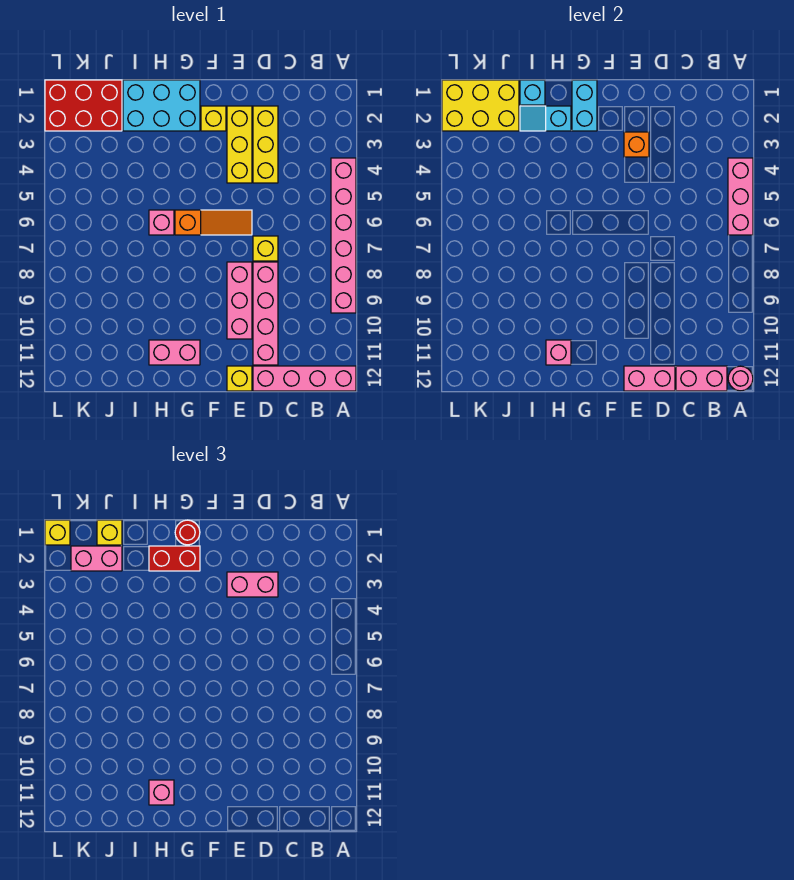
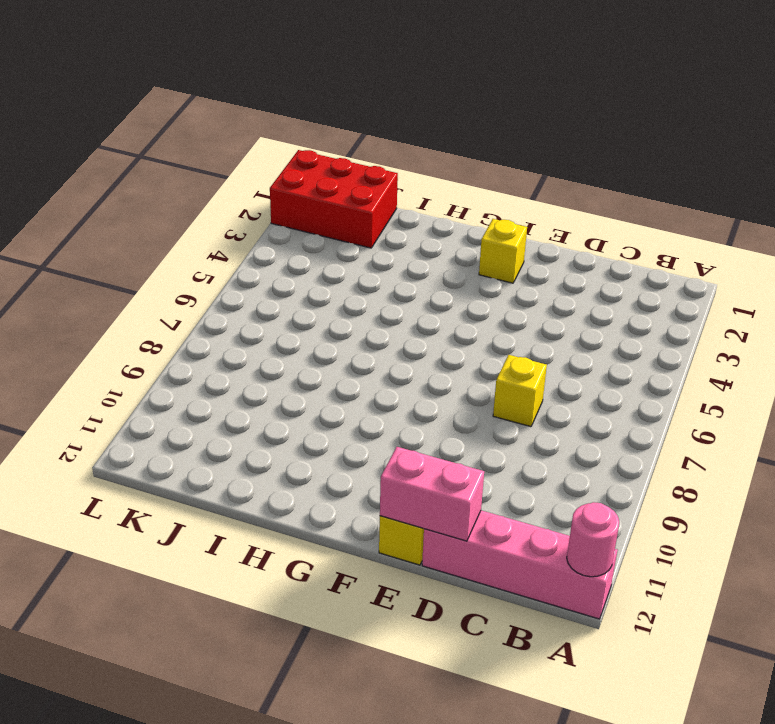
none -> pink 1x6 brick [331,158,356,313]
none -> yellow 1x3 brick [253,106,278,183]
none -> pink 1x4 brick [253,262,278,365]
none -> yellow 1x3 brick [227,106,252,183]

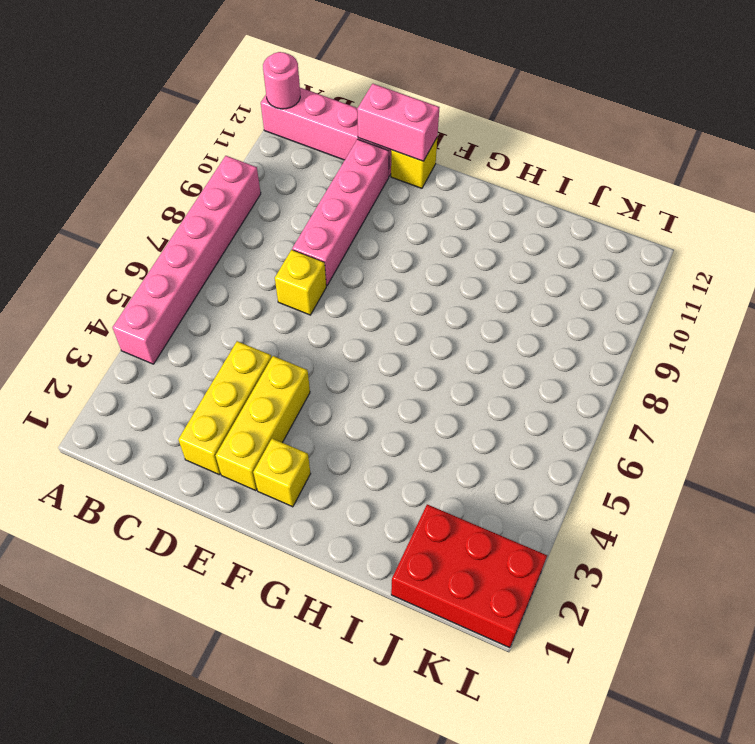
none -> orange 1x3 slope [175,210,252,235]
none -> pink 1x3 brick [227,262,252,339]
none -> cyan 2x3 brick [123,80,200,131]
none -> pink 1x2 brick [149,340,200,365]

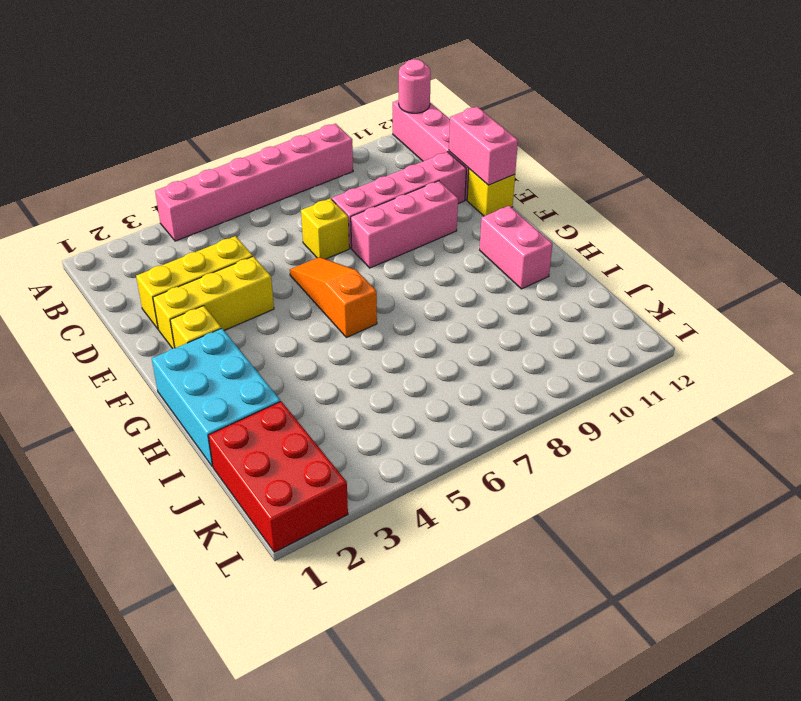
none -> pink 1x1 brick [149,210,174,235]
none -> pink 1x3 brick [728,158,753,235]
none -> pink 1x2 brick [676,366,727,391]
none -> orange 1x1 brick [624,132,649,157]

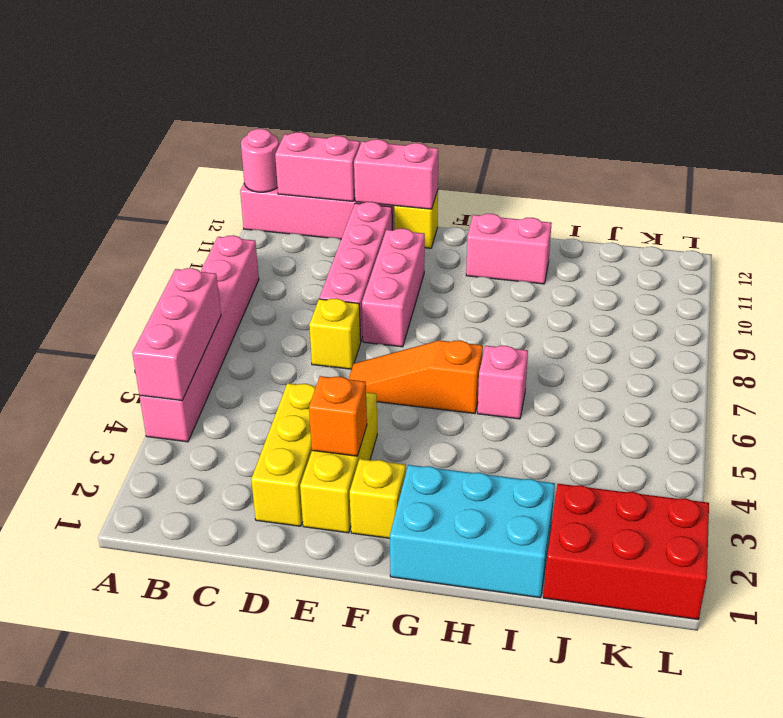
none -> cyan 1x2 brick [572,80,597,131]
none -> cyan 1x2 slope [520,106,571,131]
none -> pink 1x1 brick [546,340,571,365]
none -> cyan 1x1 brick [520,80,545,105]

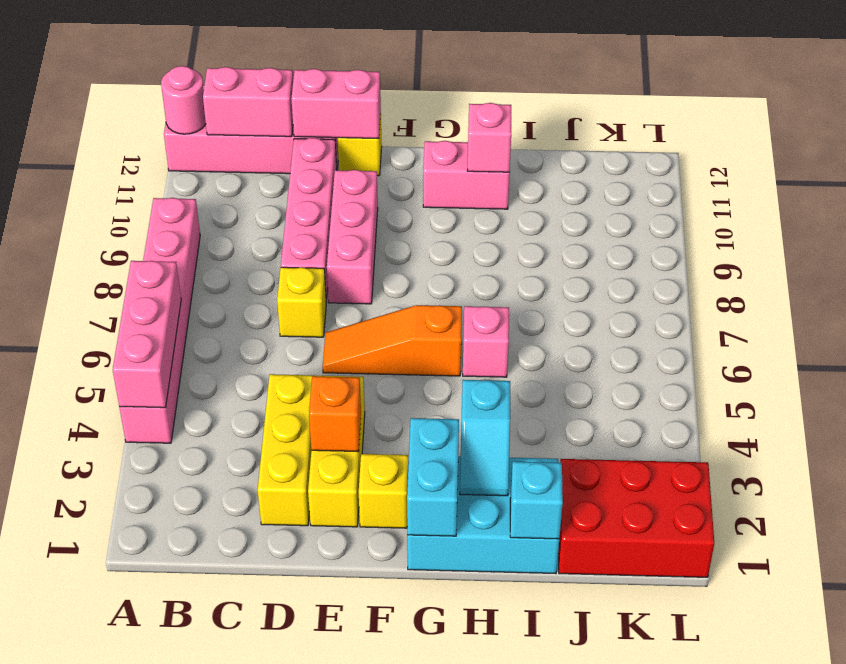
cyan 1x2 slope [460,380,510,496] -> cyan 1x2 slope turned to [520,106,571,131]
none -> yellow 2x3 brick [442,80,519,131]
none -> pink 1x2 brick [227,572,278,597]
none -> red 1x1 round brick [175,520,200,545]
none -> red 1x2 brick [149,546,200,571]

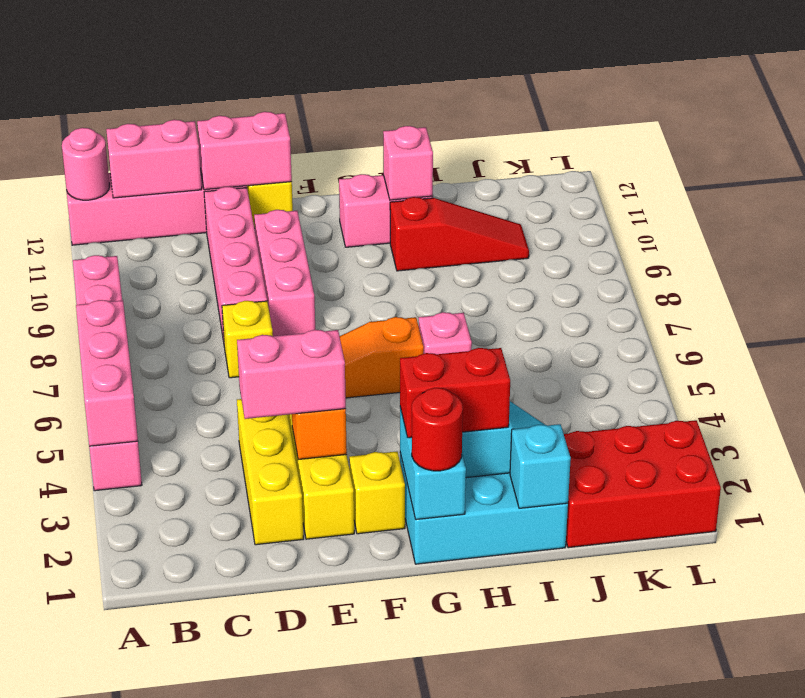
red 1x3 slope [390,197,529,271] -> none
none -> yellow 2x3 brick [442,80,519,131]
none -> pink 1x1 brick [149,780,174,805]
none -> yellow 1x1 brick [97,520,122,545]
none -> pink 1x2 brick [71,546,122,571]

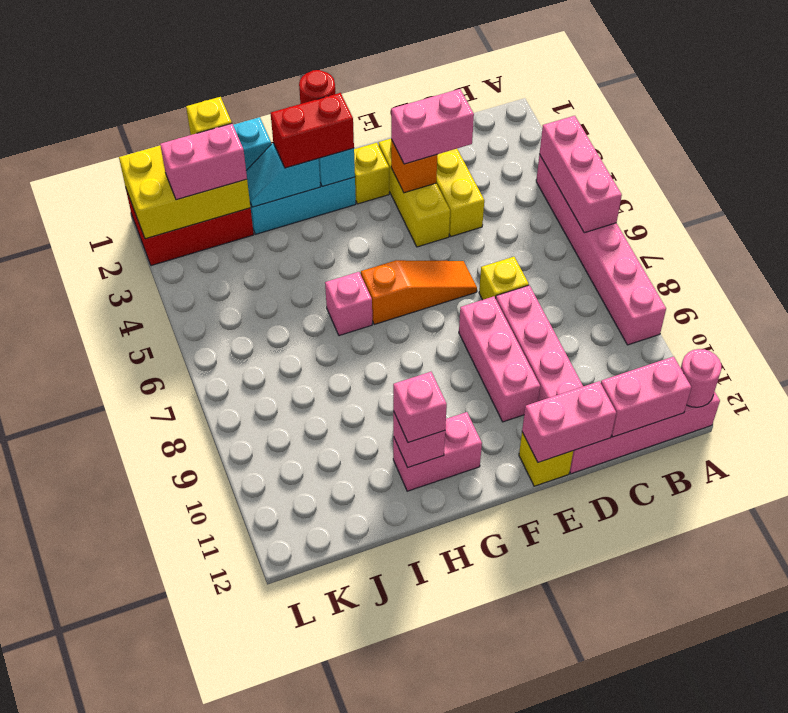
none -> yellow 1x1 brick [45,520,70,545]

